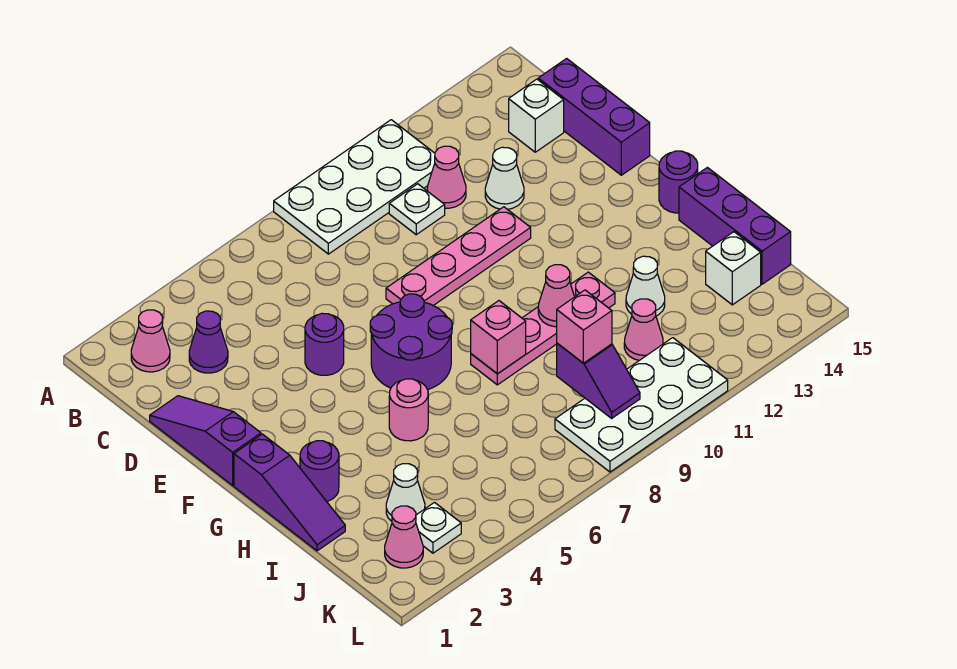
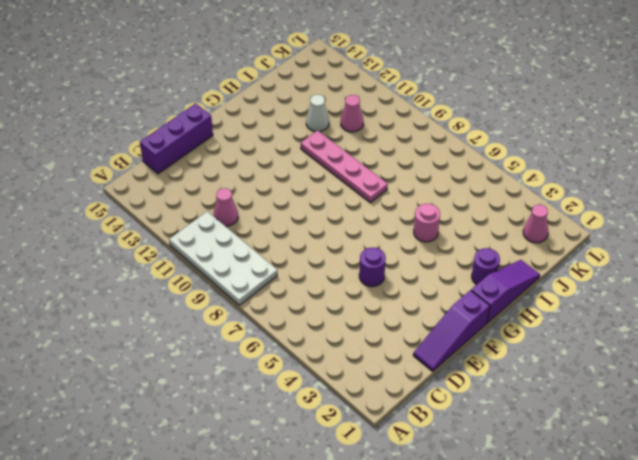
none -> pink 1x1 cone [131,310,170,372]
none -> purple 1x1 cone [189,311,228,373]
none -> white 1x1 plate [389,184,445,235]

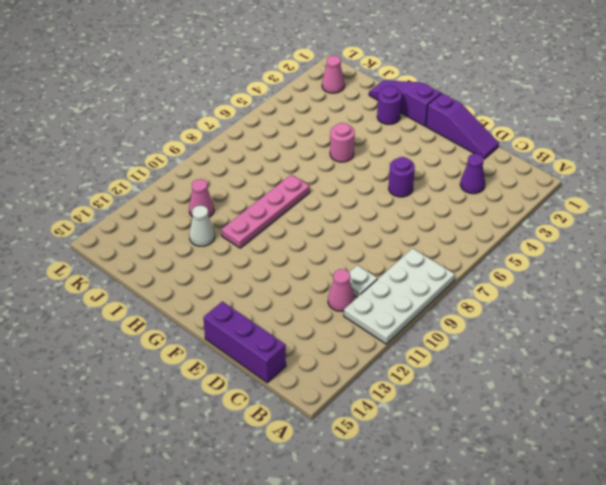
none -> pink 1x1 cone [131,310,170,372]
none -> white 1x1 brick [509,79,564,152]
none -> white 1x1 cone [485,147,524,209]

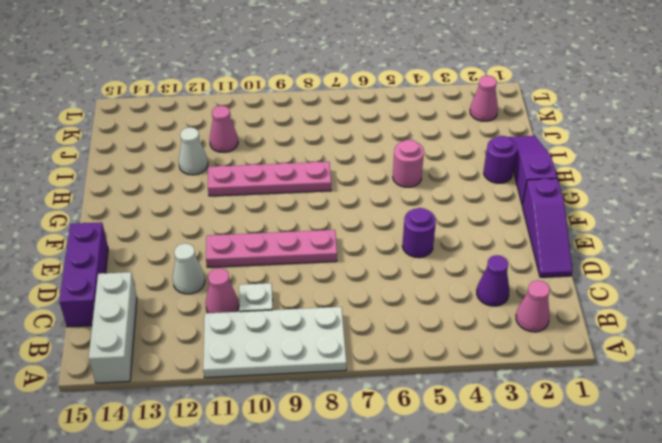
white 1x3 brick [89,272,137,383] -> white 1x1 brick [509,79,564,152]
none -> purple 2x2 round brick [370,294,452,390]
none -> purple 1x1 round brick [659,151,698,213]
none -> purple 1x3 brick [679,167,791,284]

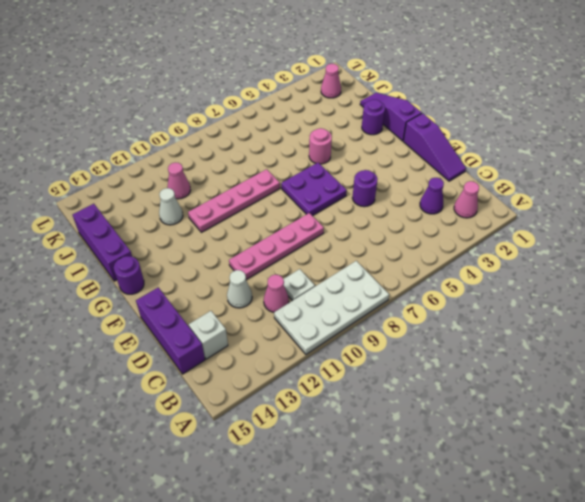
purple 2x2 plate [281,163,347,216] -> purple 2x2 round brick [370,294,452,390]
none -> white 1x1 cone [386,464,425,521]
none -> white 1x1 brick [706,232,761,305]
none -> white 1x1 plate [416,503,461,553]

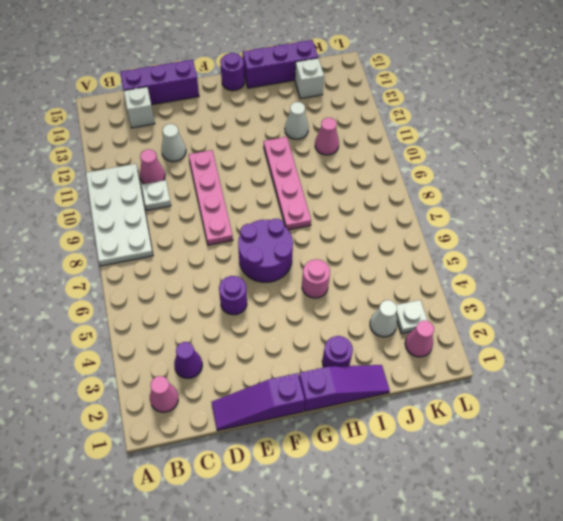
none -> white 2x4 plate [555,338,728,472]
none -> pink 1x1 brick [471,301,526,374]
none -> pink 1x1 cone [538,265,574,327]

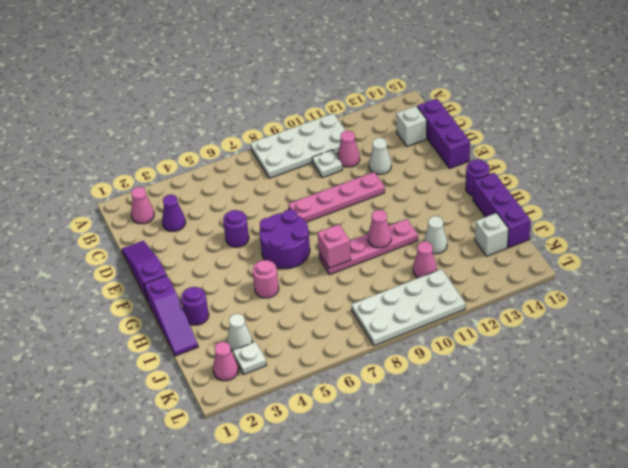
none -> purple 1x2 slope [557,343,640,418]
none -> pink 1x1 brick [557,290,612,363]

